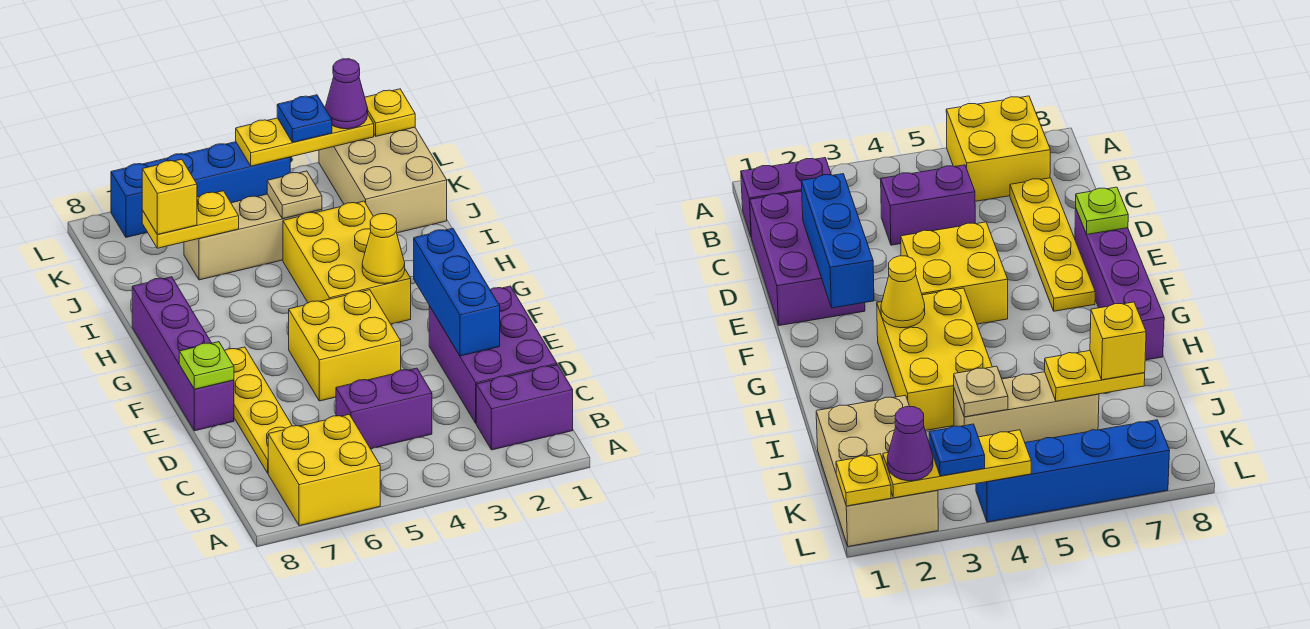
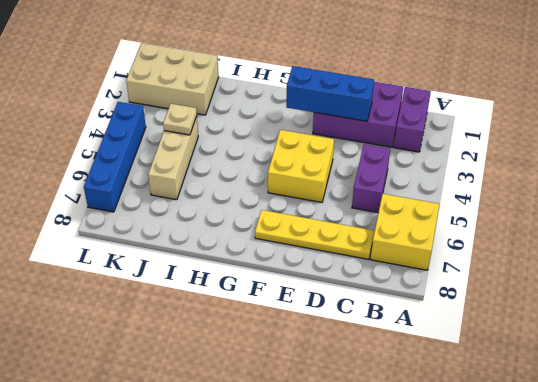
none -> purple 1x4 brick [132,277,234,431]
none -> yellow 2x3 brick [283,201,411,324]
none -> lime 1x1 plate [179,342,234,389]

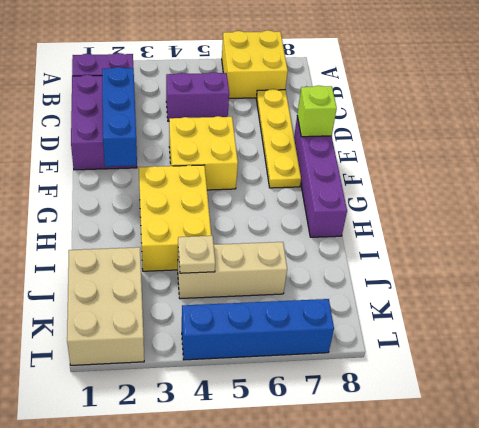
lime 1x1 brick [297,85,337,137] -> lime 1x1 plate [179,342,234,389]
none -> yellow 1x1 cone [362,214,405,284]
none -> yellow 1x2 plate [142,191,239,248]
none -> yellow 1x1 plate [365,89,415,136]

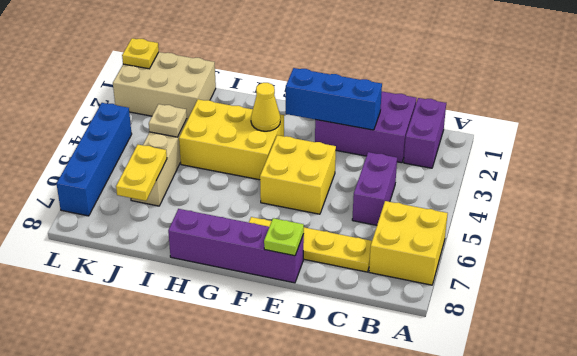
none -> yellow 1x3 plate [236,115,374,166]
none -> yellow 1x1 brick [142,159,197,235]
none -> purple 1x1 cone [325,59,368,129]

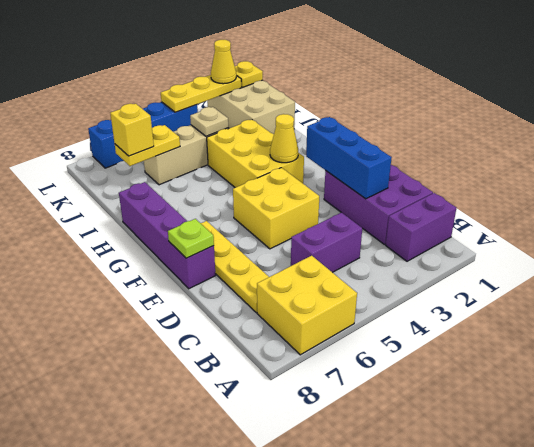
yellow 1x1 cone [211,40,236,84] -> purple 1x1 cone [325,59,368,129]
none -> blue 1x1 plate [277,95,332,142]

